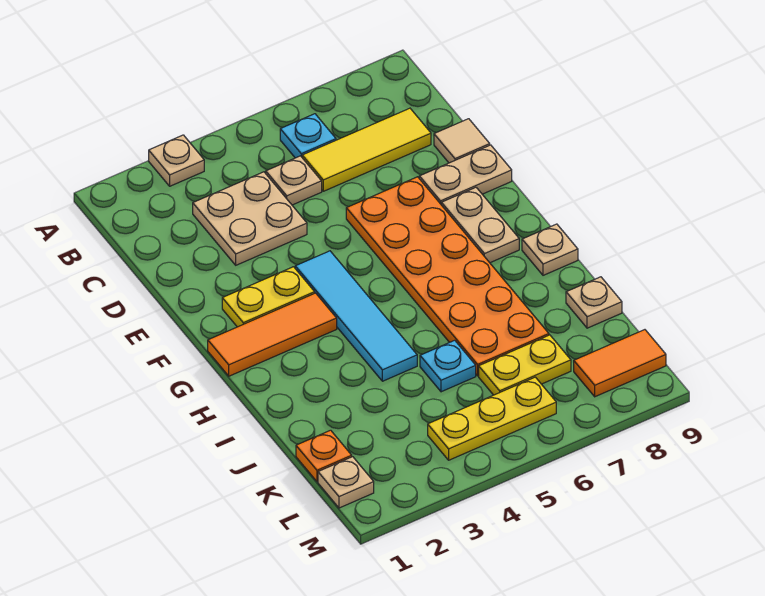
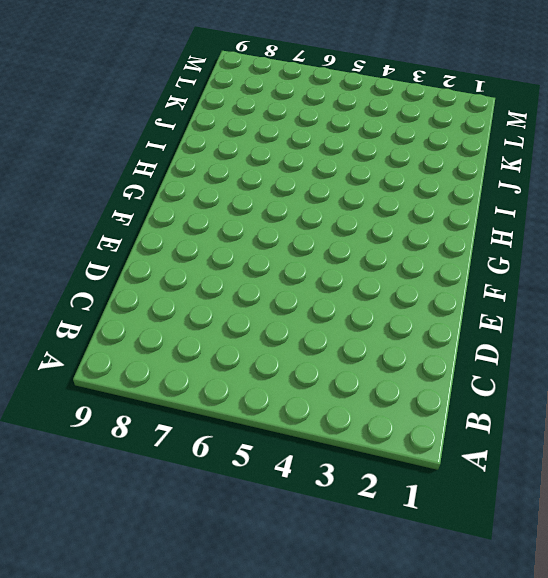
none -> tan 1x1 plate [149,135,204,186]
none -> cyan 1x1 plate [280,114,336,158]
none -> tan 2x2 plate [193,172,307,265]

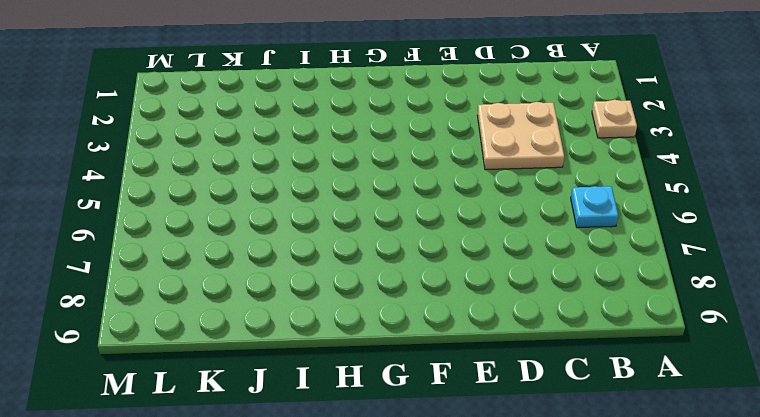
none -> tan 1x1 plate [266,156,322,205]
none -> yellow 1x3 tile [302,108,431,191]
none -> tan 1x1 tile [434,119,490,163]

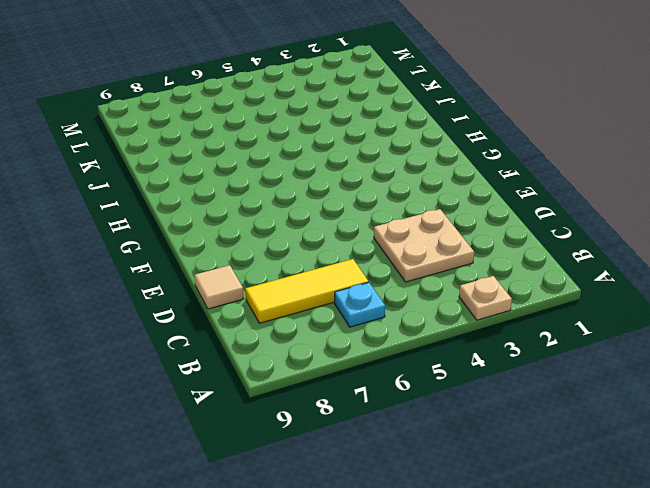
none -> tan 1x1 plate [266,156,322,205]
none -> orange 2x6 plate [346,177,549,376]
none -> tan 1x2 plate [419,145,512,204]

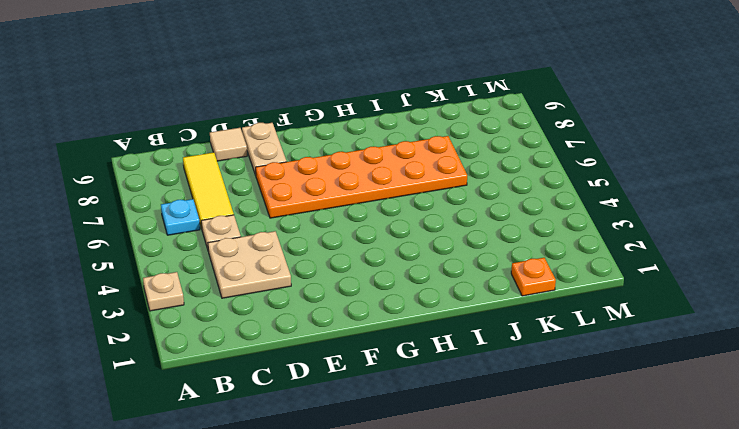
none -> yellow 1x2 plate [222,267,315,327]
none -> cyan 1x4 tile [295,251,417,381]
none -> tan 1x2 plate [441,187,519,263]

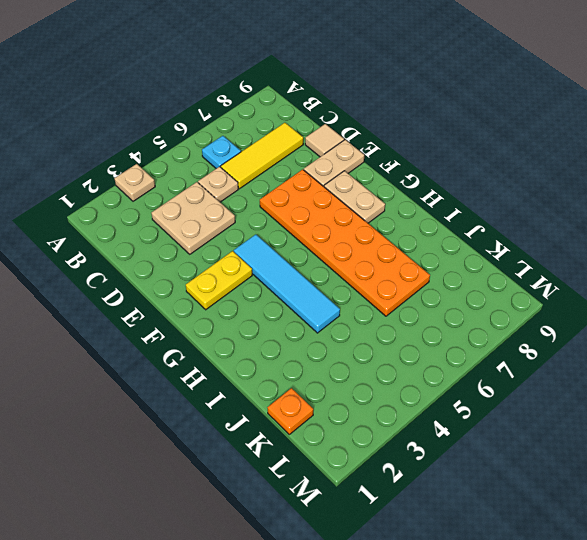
none -> orange 1x3 tile [208,293,337,376]
none -> tan 1x1 plate [522,224,578,275]
none -> cyan 1x1 plate [420,340,476,392]

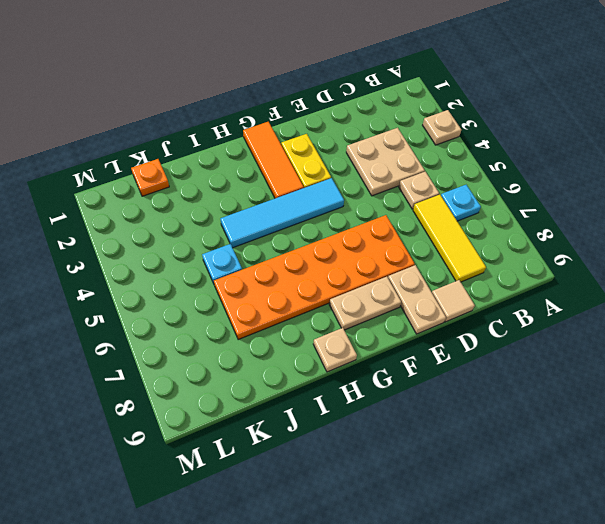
none -> tan 1x1 plate [566,277,622,328]
none -> yellow 1x2 plate [479,335,571,395]
none -> tan 1x1 plate [318,457,374,508]

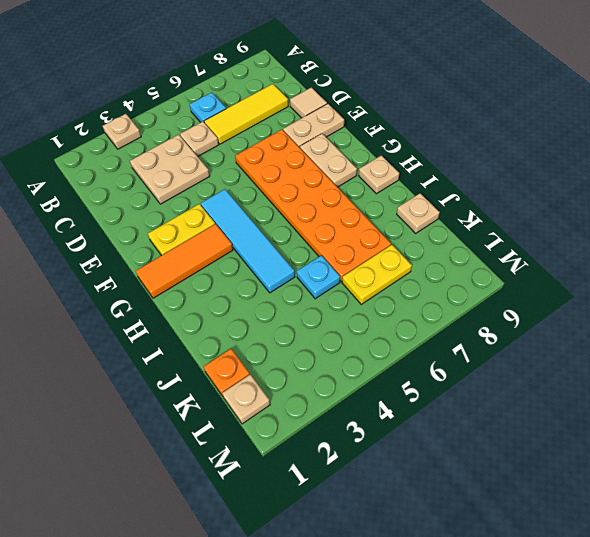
none -> yellow 1x3 plate [428,377,556,460]
none -> orange 1x2 tile [574,330,666,397]

